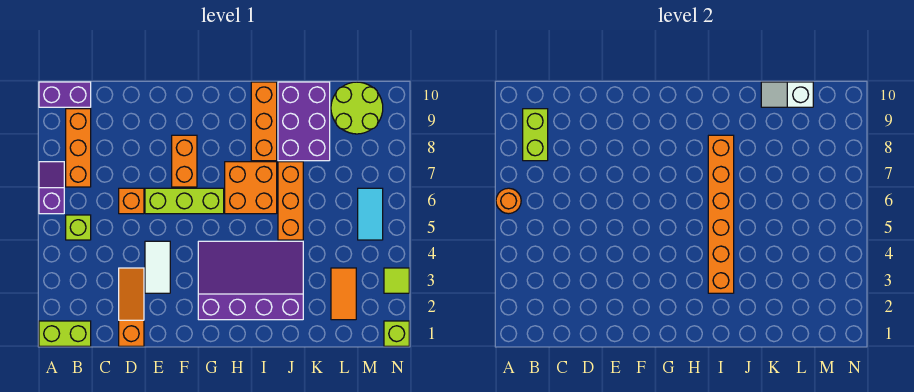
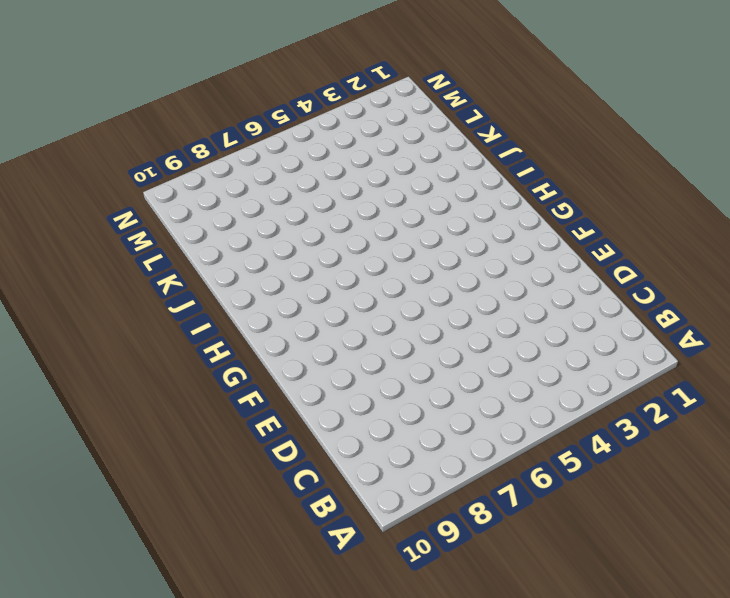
none -> lime 1x2 brick [39,321,91,346]
none -> purple 1x2 slope [39,162,64,214]
none -> purple 1x2 brick [39,82,91,107]

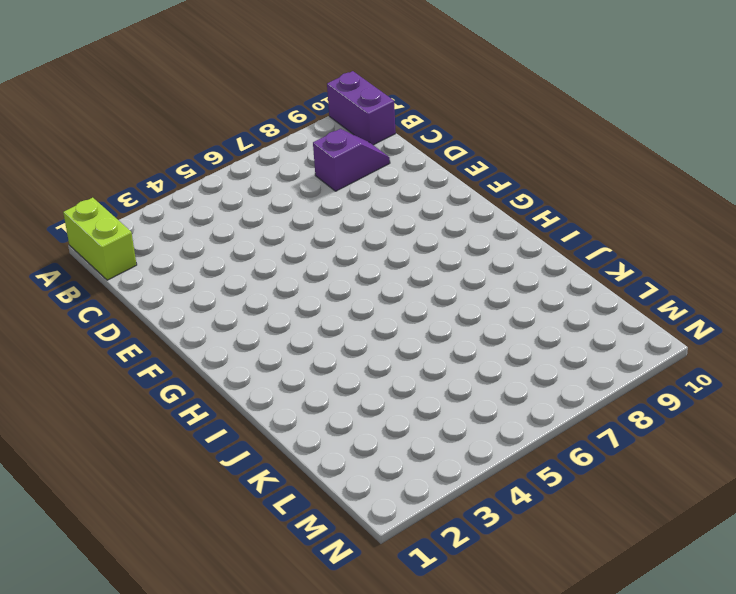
purple 1x2 slope [313,129,390,191] -> purple 1x2 slope moved to [39,162,64,214]
none -> lime 1x1 brick [66,215,91,240]
none -> orange 1x3 brick [66,109,91,187]
none -> orange 1x3 slope [119,268,144,346]

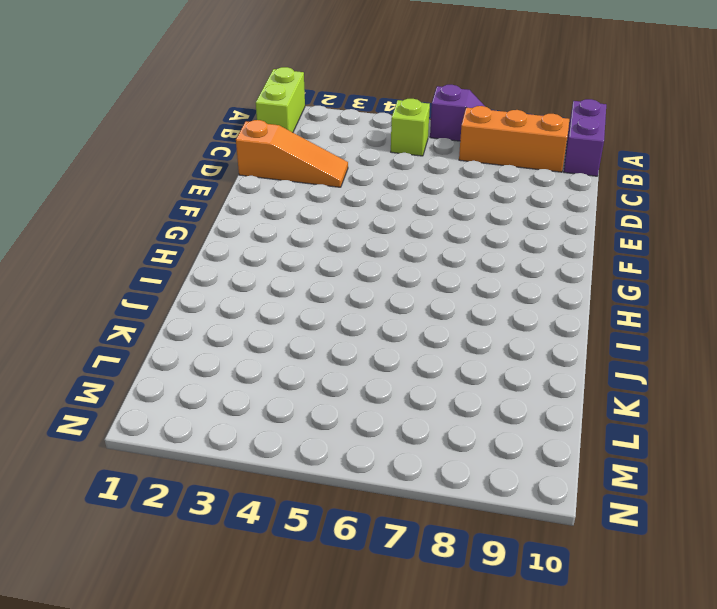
none -> orange 1x1 brick [119,188,144,214]
none -> white 1x2 tile [145,241,170,293]
none -> lime 1x3 brick [145,188,224,214]

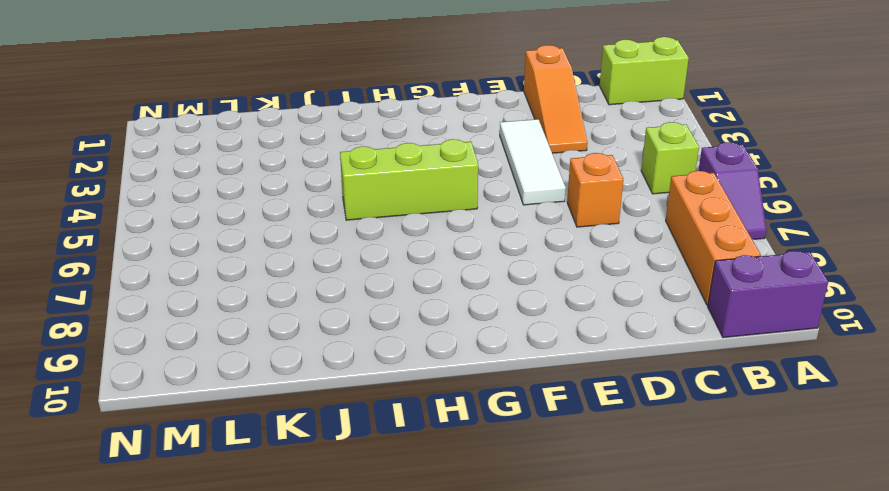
white 1x3 tile [500,119,566,205] -> white 1x2 tile [145,241,170,293]
lime 1x3 brick [340,139,478,220] -> lime 1x3 brick moved to [145,188,224,214]
none -> orange 1x2 brick [172,135,197,187]
none -> purple 3x4 slope [198,241,303,320]
none -> orange 2x2 brick [225,162,277,214]

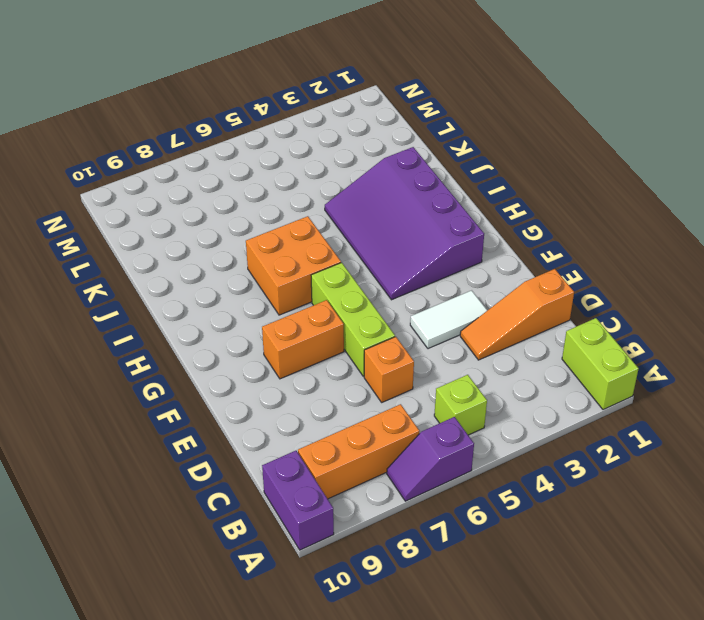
none -> orange 1x3 brick [251,82,277,161]
none -> orange 1x3 brick [278,162,303,240]
none -> purple 2x3 brick [278,82,330,161]

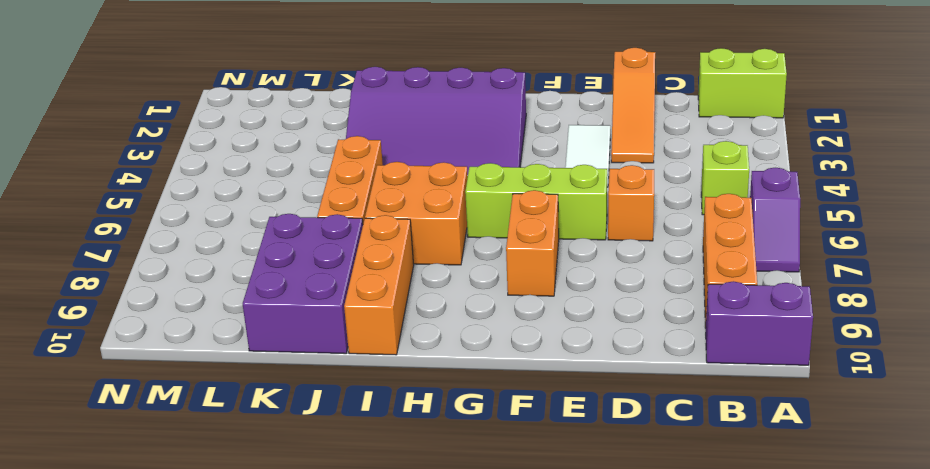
none -> orange 1x2 tile [331,268,356,320]
none -> lime 2x2 round brick [331,82,383,134]
none -> cyan 1x2 tile [358,188,383,240]

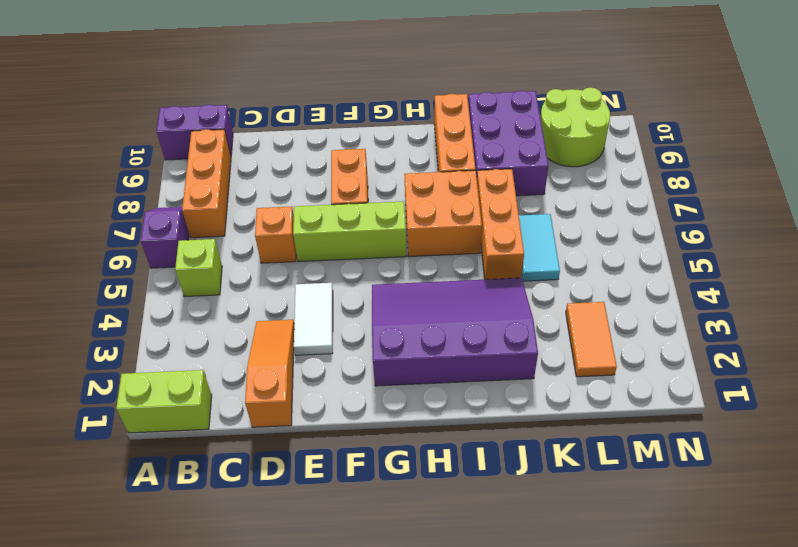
cyan 1x2 tile [519,214,560,281] -> cyan 1x2 tile moved to [358,188,383,240]
none -> lime 1x1 brick [384,321,409,346]
none -> lime 1x1 tile [384,268,409,293]
none -> orange 1x1 round brick [496,188,521,214]

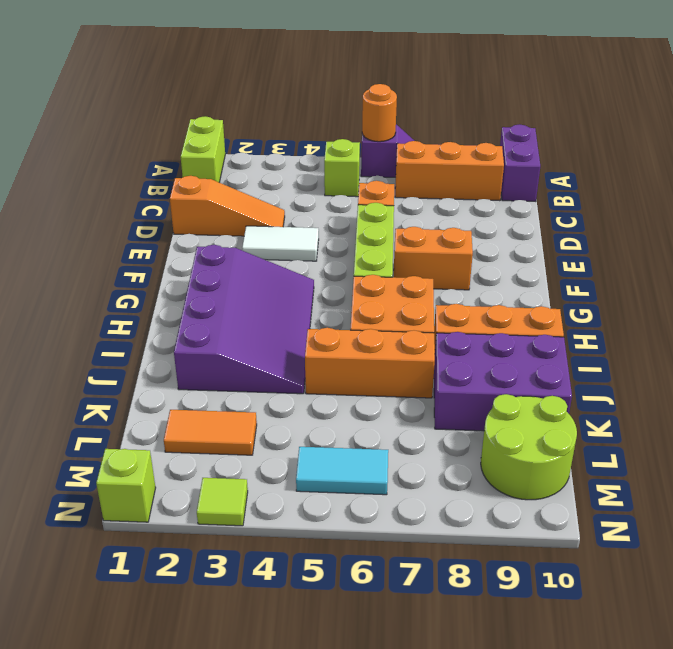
none -> lime 1x2 brick [523,109,548,161]
none -> orange 1x6 brick [708,135,734,293]
none -> white 1x2 slope [761,82,813,107]

